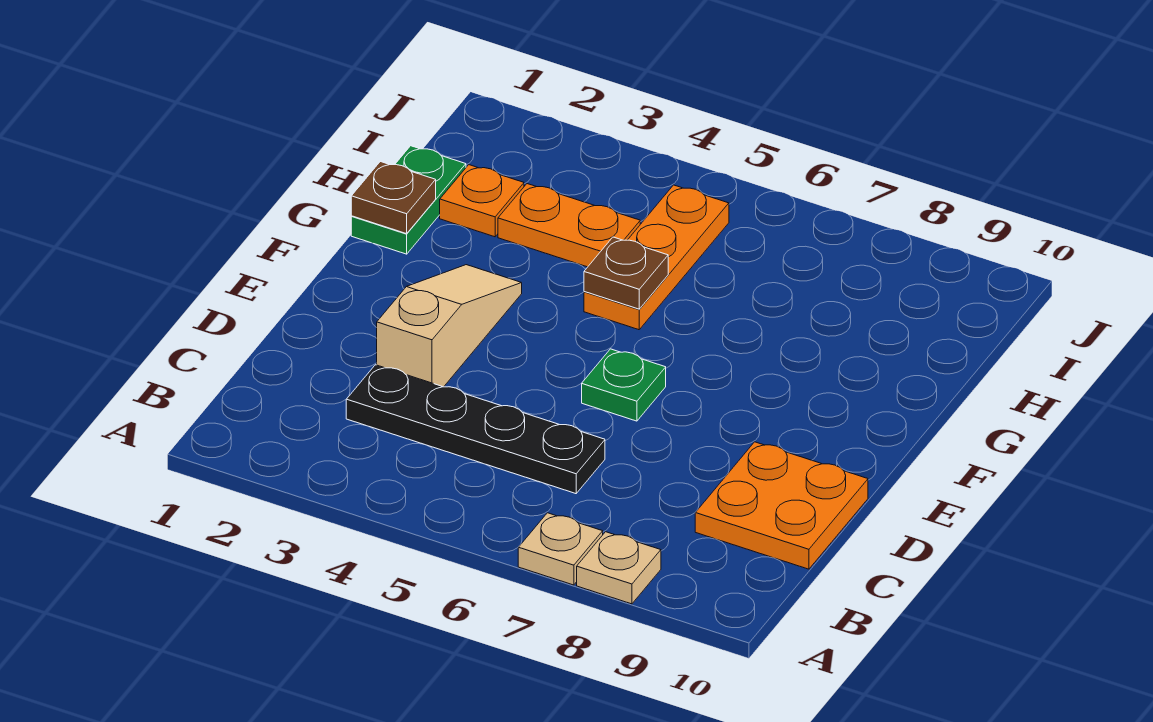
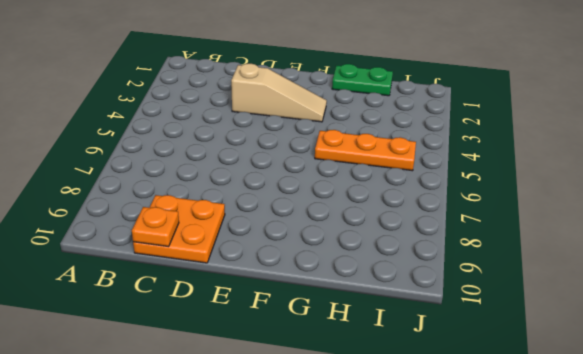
orange 1x1 plate [132,207,179,247] -> orange 1x1 plate moved to [440,165,524,237]
none -> tan 1x1 plate [518,513,603,585]
none -> tan 1x1 plate [577,532,661,604]
none -> black 1x4 plate [346,365,605,494]

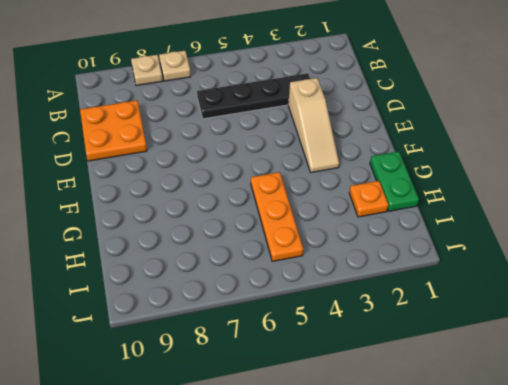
none -> green 1x1 plate [582,349,666,421]
none -> orange 1x2 plate [498,184,640,267]
none -> brown 1x1 plate [351,161,436,234]

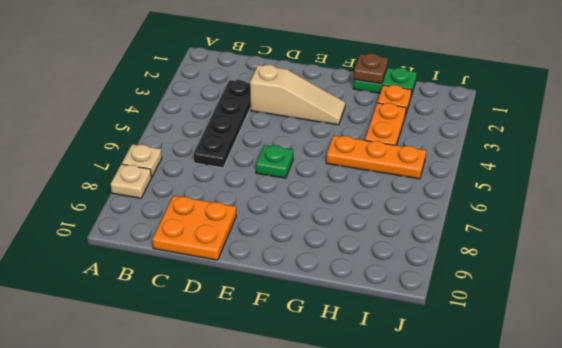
none -> brown 1x1 plate [584,237,668,309]

